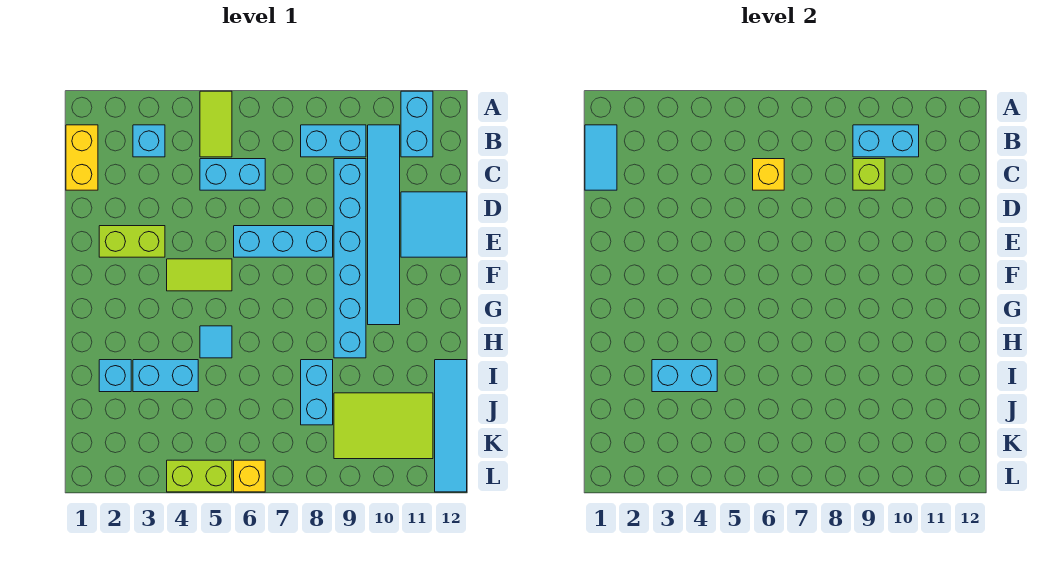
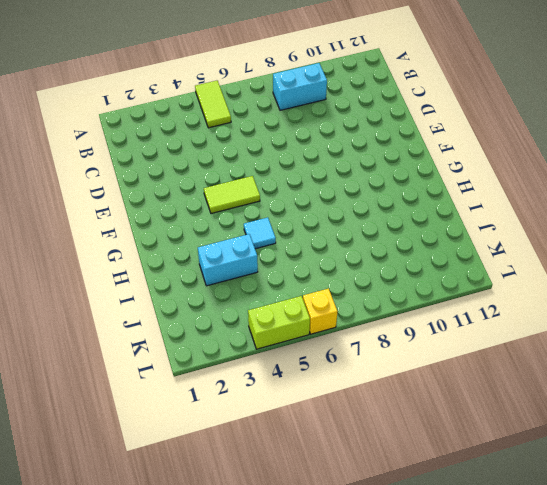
none -> cyan 1x2 brick [401,91,433,157]
none -> yellow 1x2 brick [66,125,98,190]
none -> cyan 1x1 brick [133,125,165,157]

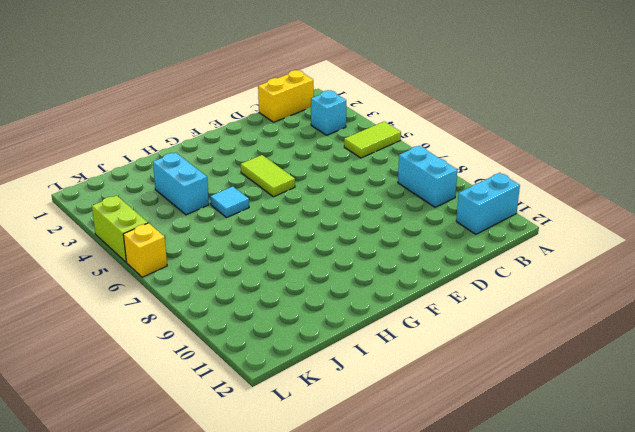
none -> cyan 1x6 tile [368,125,400,325]
none -> cyan 1x2 brick [200,159,265,190]
none -> cyan 1x6 brick [334,159,366,358]

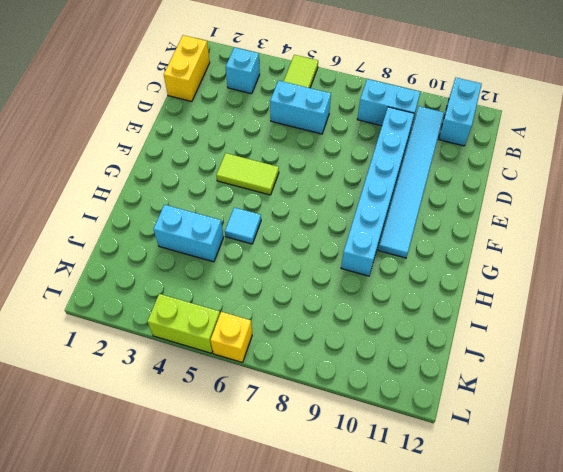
none -> cyan 2x2 tile [401,192,467,257]
none -> lime 1x2 brick [99,226,165,257]
none -> cyan 1x3 brick [234,226,333,257]

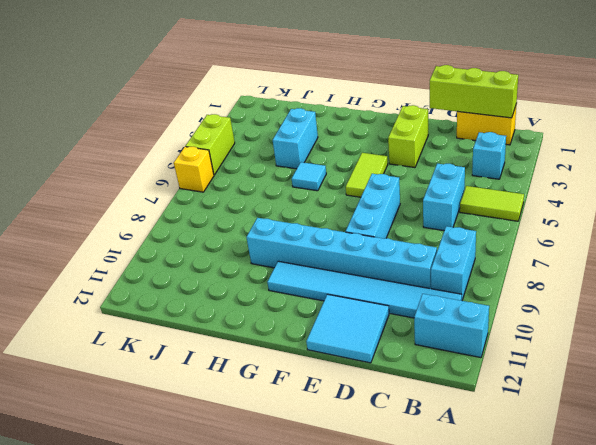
lime 1x3 brick [430,65,518,118] -> cyan 1x2 tile [585,125,617,190]
none -> cyan 1x1 brick [99,360,131,392]
none -> cyan 1x2 brick [301,360,333,425]
none -> cyan 1x4 tile [435,360,467,492]

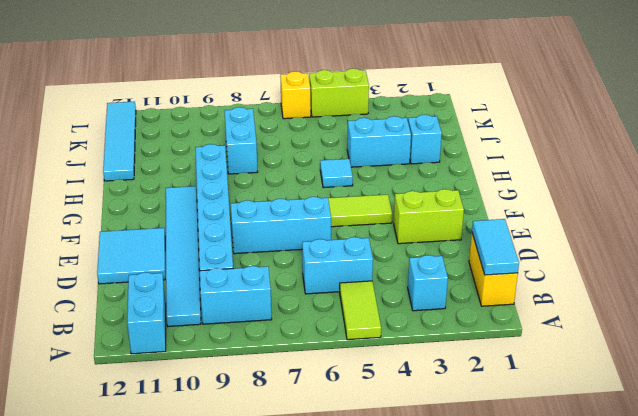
none -> lime 2x3 tile [334,393,433,459]
none -> cyan 1x2 brick [853,125,919,157]
none -> yellow 1x1 brick [753,159,784,190]

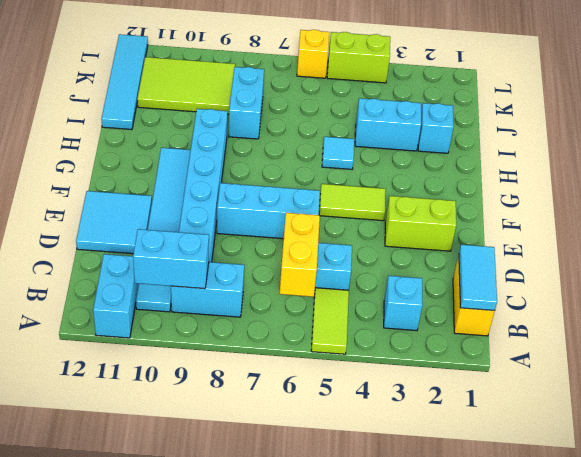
yellow 1x2 brick [280,213,320,297] -> yellow 1x1 brick [753,159,784,190]
none -> lime 1x1 brick [853,159,885,190]
none -> cyan 1x2 brick [652,360,717,392]

